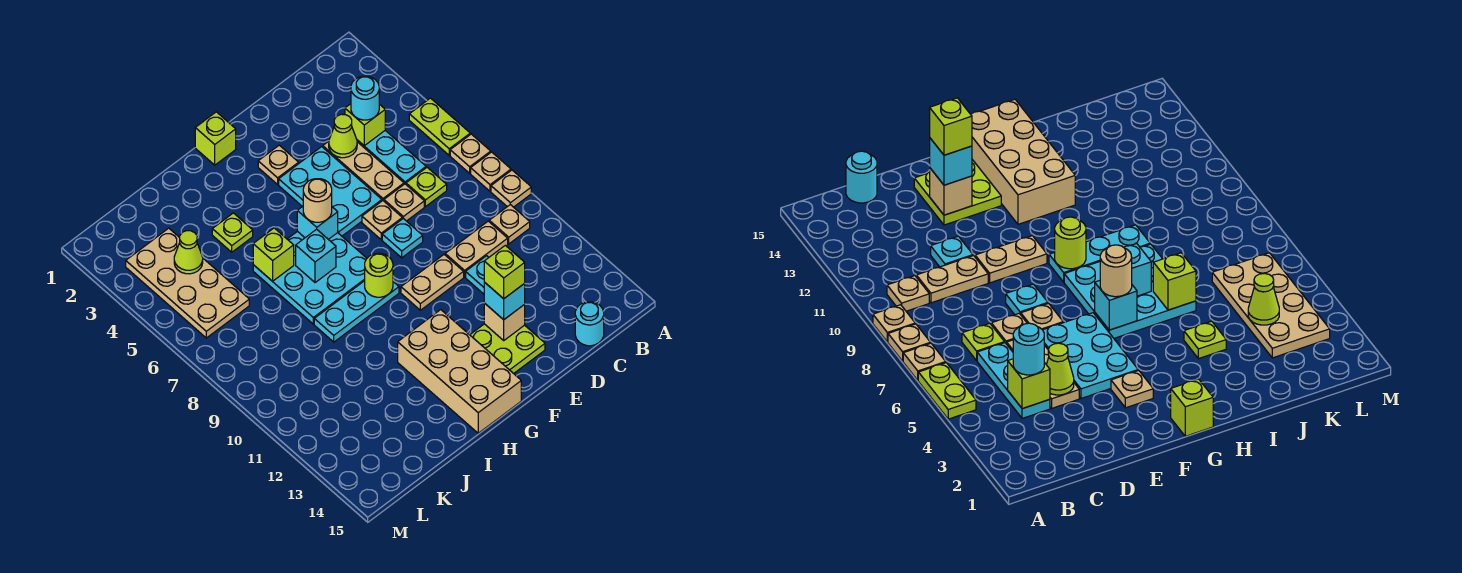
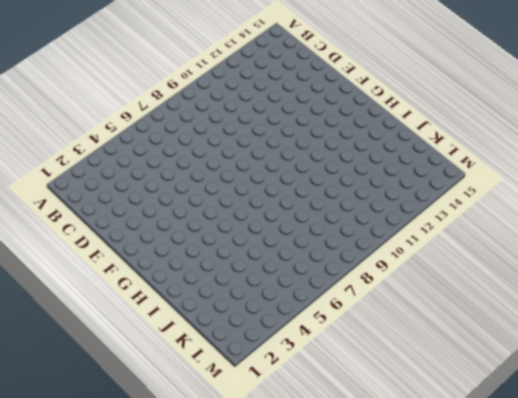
none -> lime 1x2 plate [409,98,470,155]
none -> tan 1x1 plate [450,134,491,173]
none -> tan 1x1 plate [471,152,511,191]
none -> tan 1x1 plate [491,170,531,207]

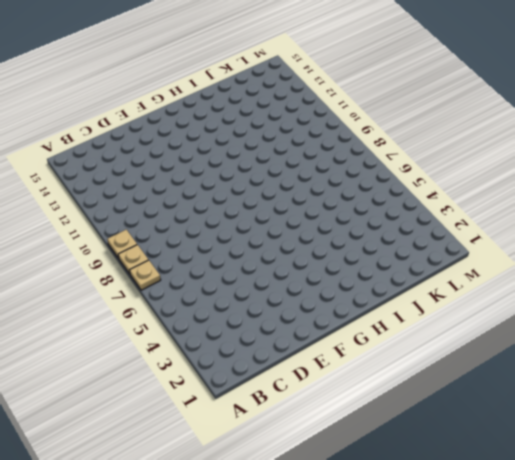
none -> lime 1x2 plate [409,98,470,155]
none -> tan 1x1 plate [489,205,530,244]
none -> cyan 1x3 plate [357,131,426,184]
none -> lime 1x1 plate [406,168,447,207]

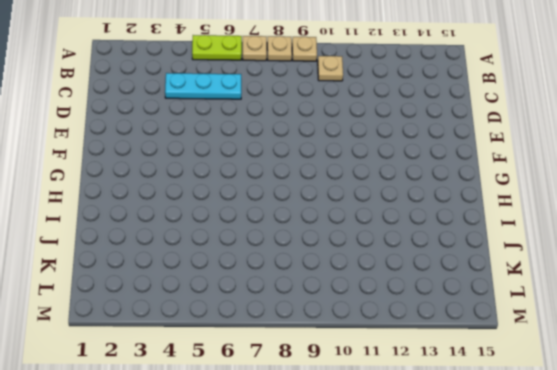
none -> lime 1x1 plate [406,168,447,207]
none -> tan 1x2 plate [445,221,508,277]
none -> cyan 1x1 round brick [575,302,604,346]
none -> tan 1x3 plate [323,141,404,201]

